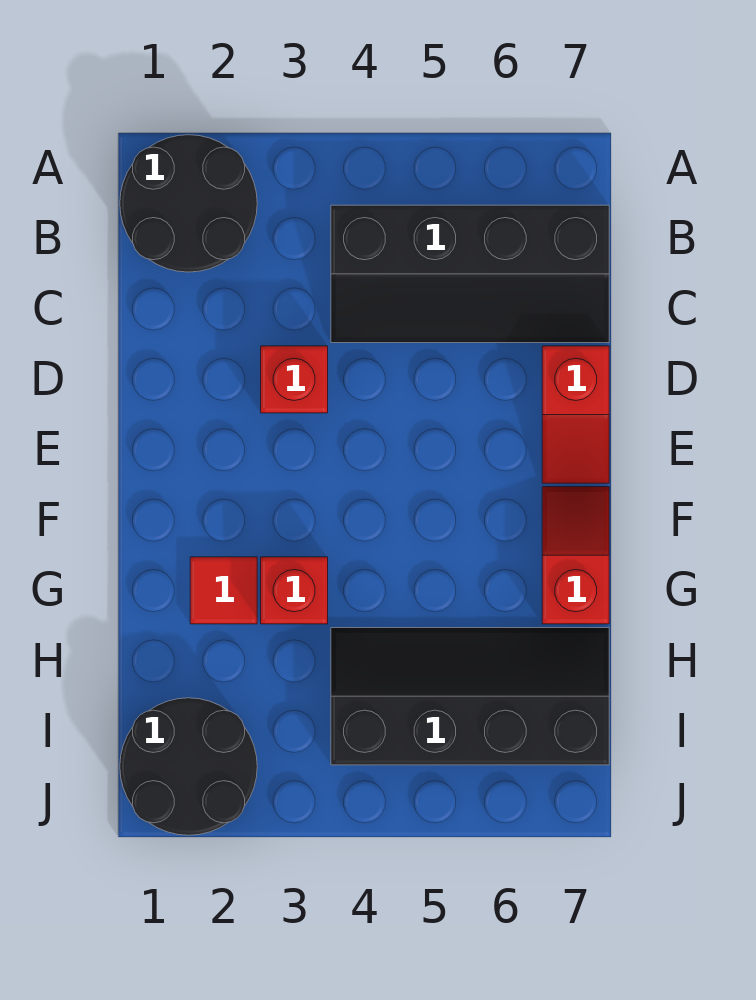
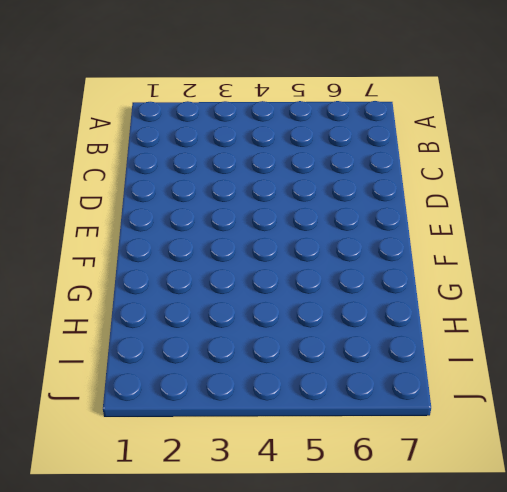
none -> black 2x2 round brick [120,135,257,272]
none -> black 2x4 slope [331,205,609,343]

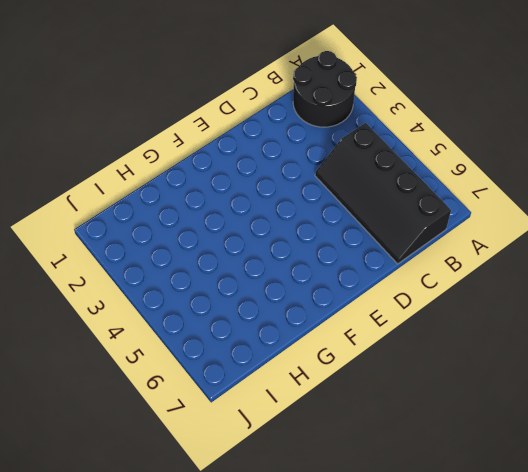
none -> red 1x1 brick [261,346,328,413]
none -> red 1x2 slope [542,346,609,483]

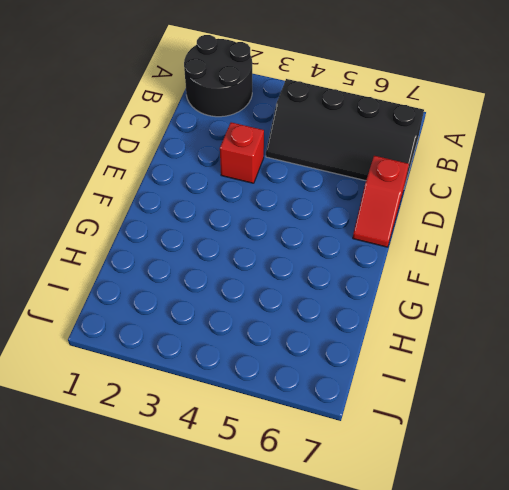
none -> red 1x2 slope [542,487,609,624]
none -> red 1x1 tile [190,557,257,624]

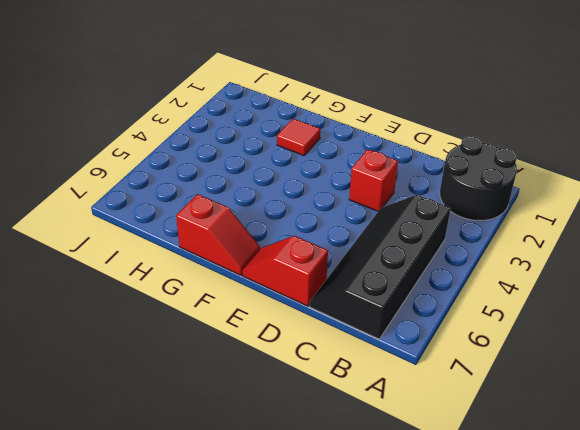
none -> red 1x1 brick [261,557,328,624]
none -> black 2x4 slope [331,628,609,765]

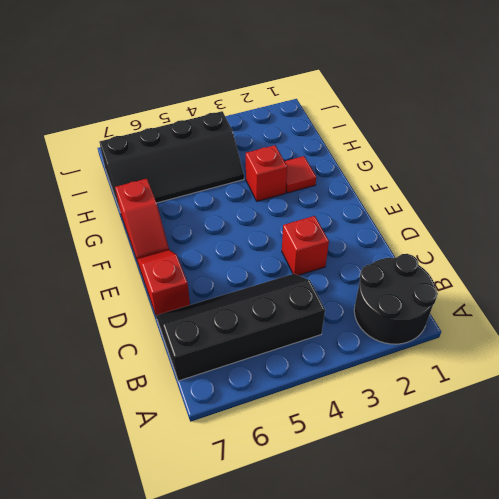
none -> black 2x2 round brick [120,698,257,835]

